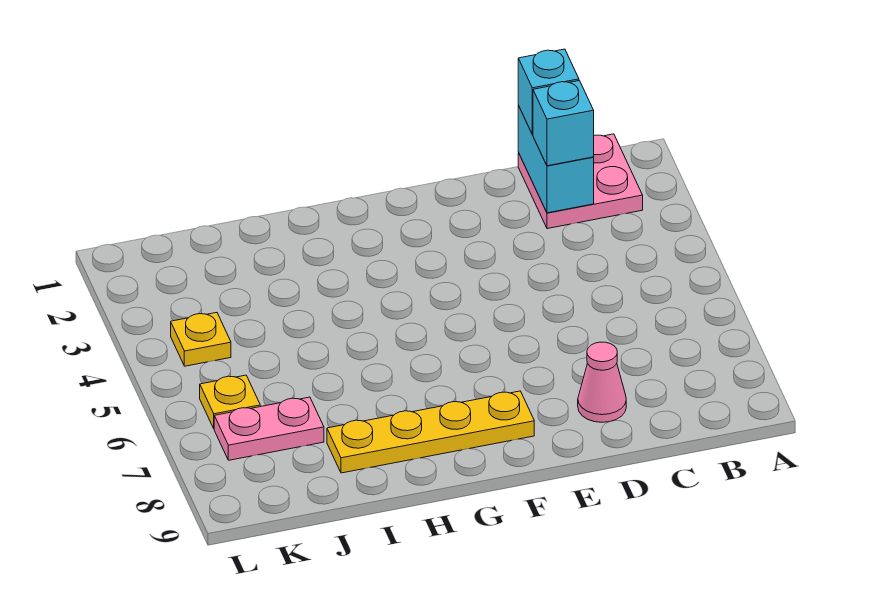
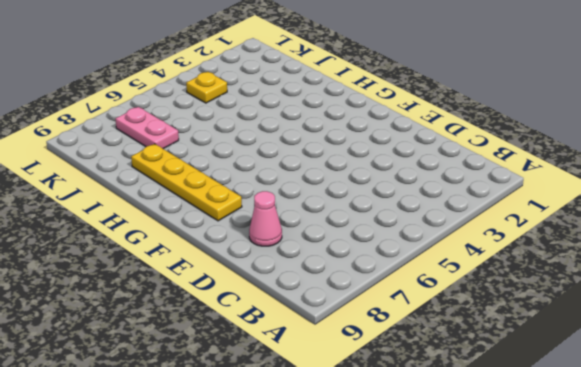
none -> pink 2x2 plate [518,134,643,229]
none -> yellow 1x1 plate [200,375,260,428]

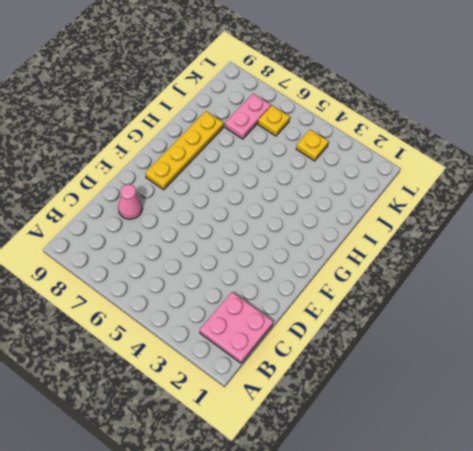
none -> cyan 1x2 brick [518,106,594,213]
none -> cyan 1x1 brick [518,49,579,134]

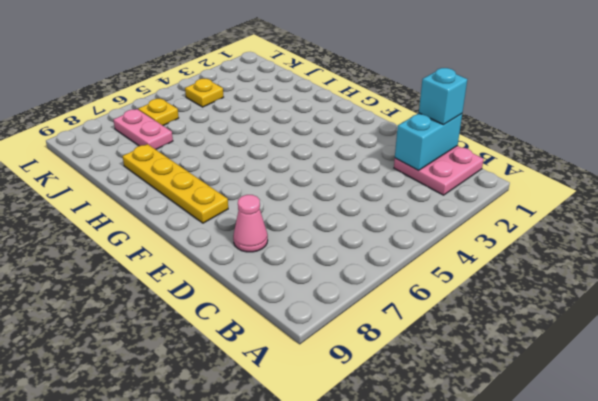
none -> cyan 1x1 brick [533,81,594,166]

